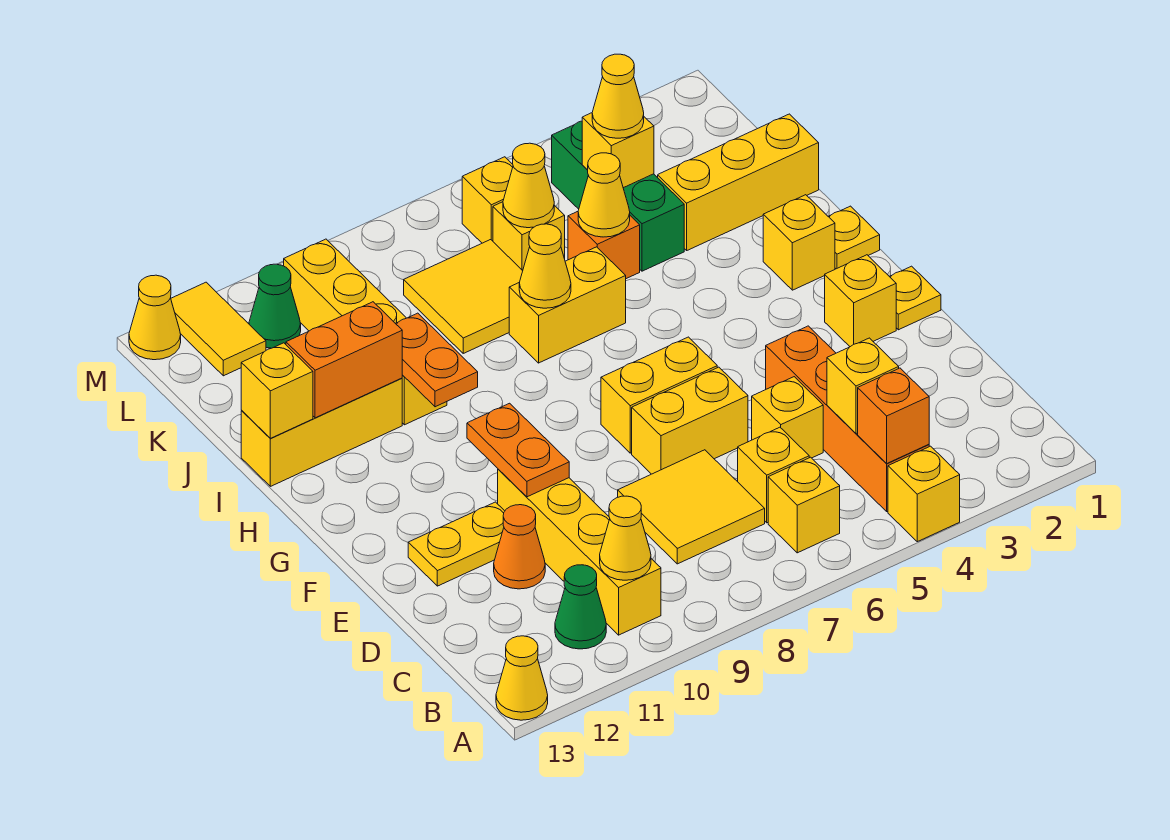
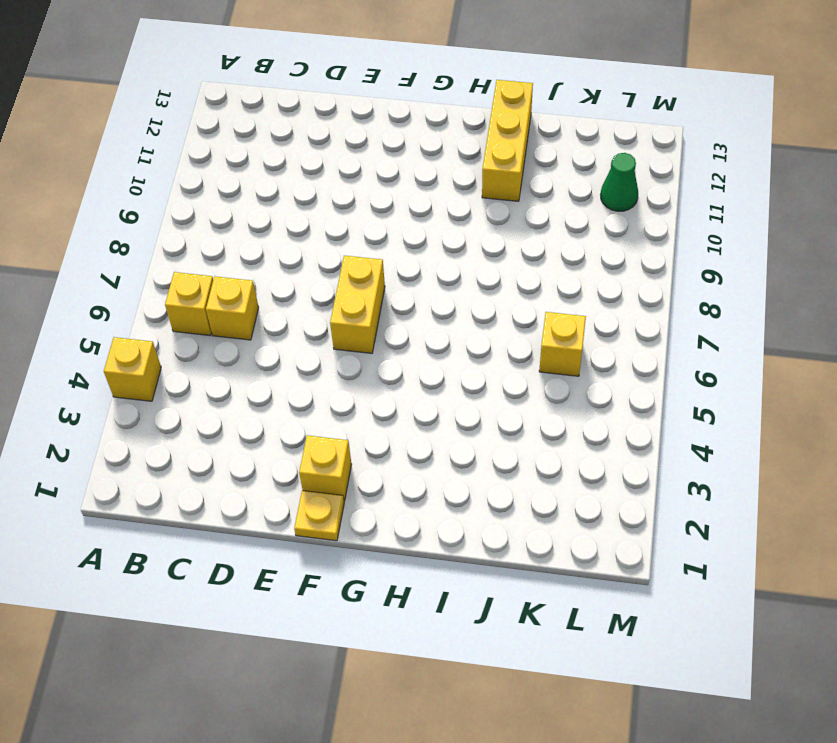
none -> yellow 1x1 cone [496,636,548,720]
none -> orange 1x4 brick [766,326,929,511]
none -> yellow 1x4 brick [498,469,661,635]
none -> green 1x1 cone [555,565,606,649]

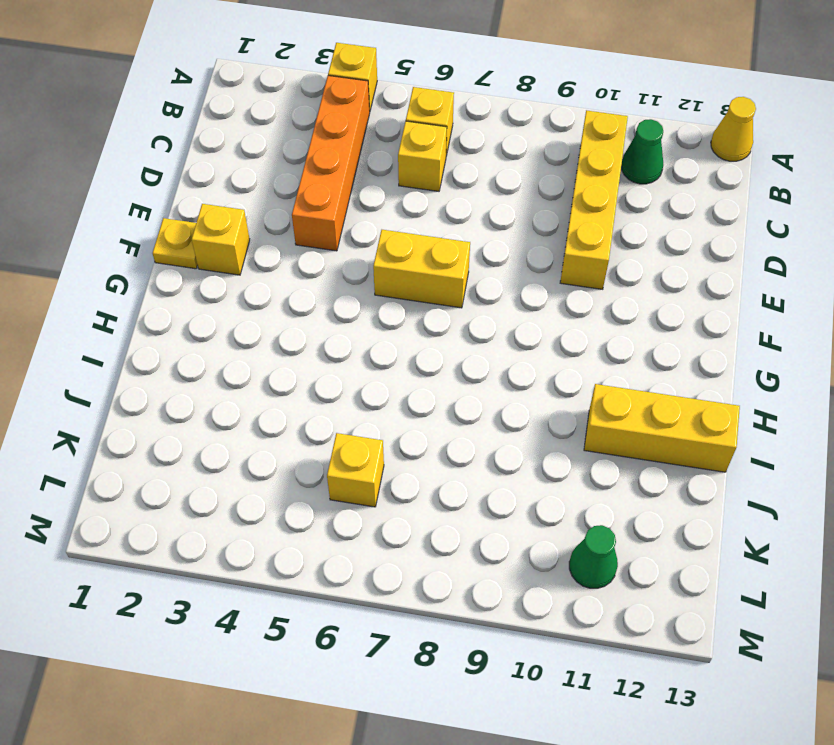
none -> yellow 2x2 tile [618,450,765,564]
none -> yellow 1x1 brick [752,377,823,458]
none -> orange 1x1 cone [494,505,545,589]
none -> yellow 1x2 brick [632,367,748,474]

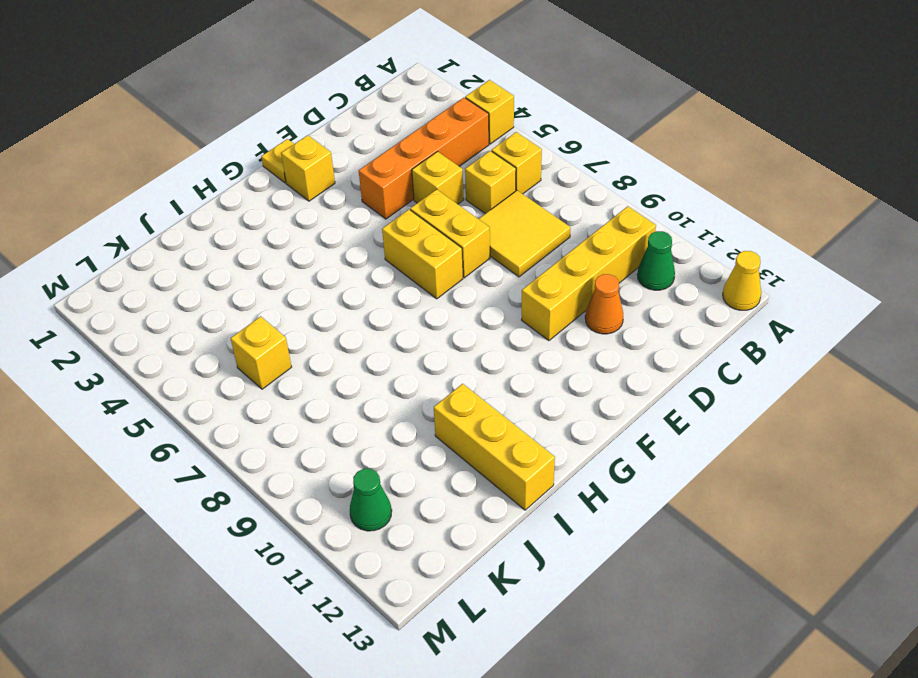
none -> yellow 1x2 plate [408,502,505,586]
none -> yellow 1x1 plate [828,206,880,269]
none -> yellow 1x1 brick [763,195,835,290]
none -> yellow 1x2 brick [509,247,626,363]

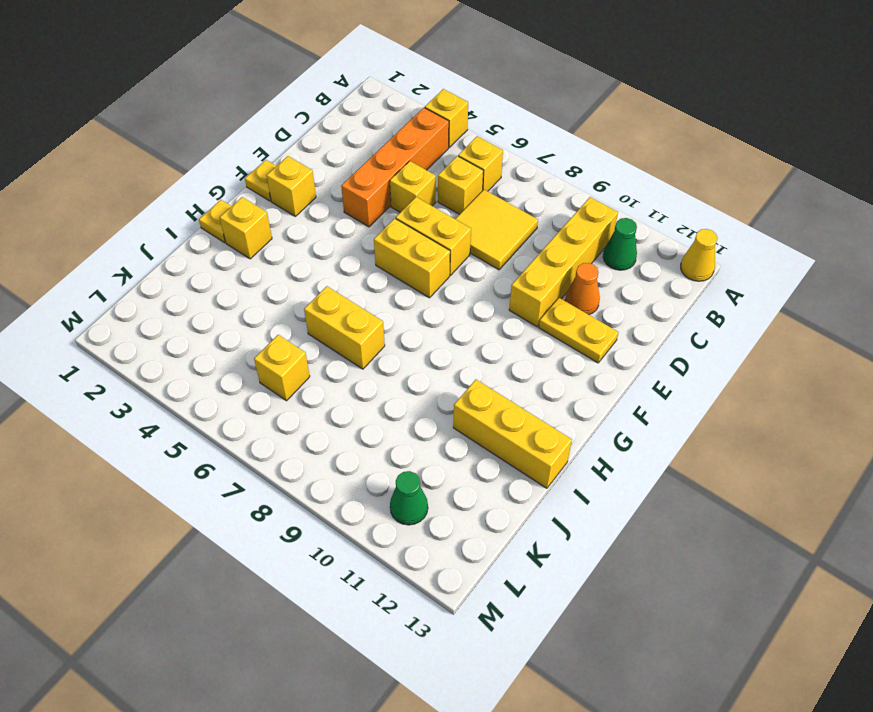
none -> yellow 1x4 brick [284,239,447,425]
none -> yellow 1x3 brick [658,114,819,250]
none -> green 1x3 brick [552,121,684,271]
none -> orange 1x1 brick [568,212,640,279]

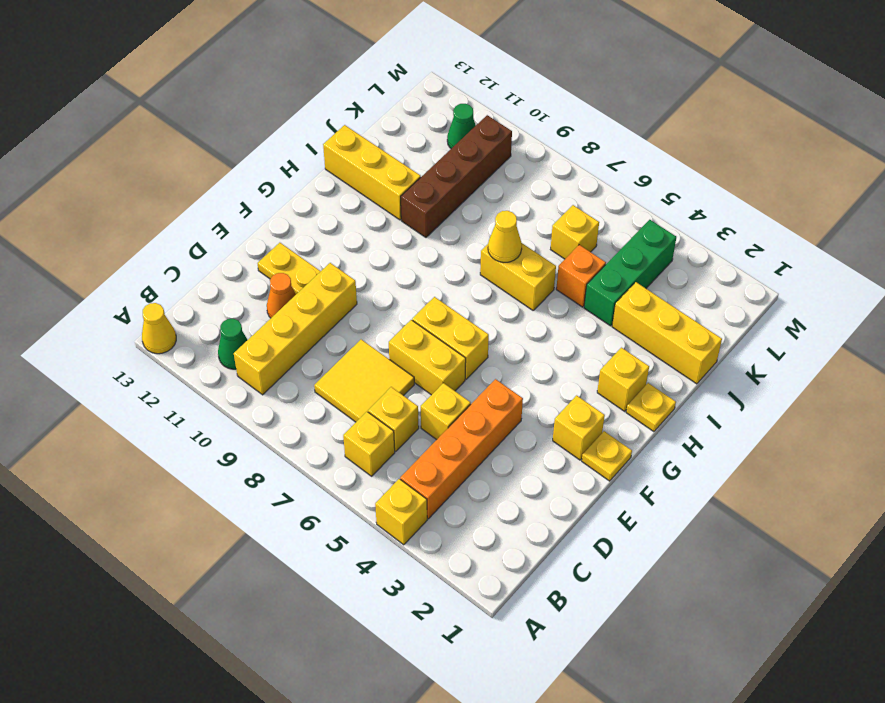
brown 1x4 brick [401,115,512,237] -> yellow 1x4 brick [284,239,447,425]
none -> yellow 2x2 tile [404,240,523,353]
none -> yellow 1x1 brick [462,157,513,243]
none -> yellow 1x2 tile [171,282,266,376]
none -> yellow 1x1 cone [129,275,181,360]

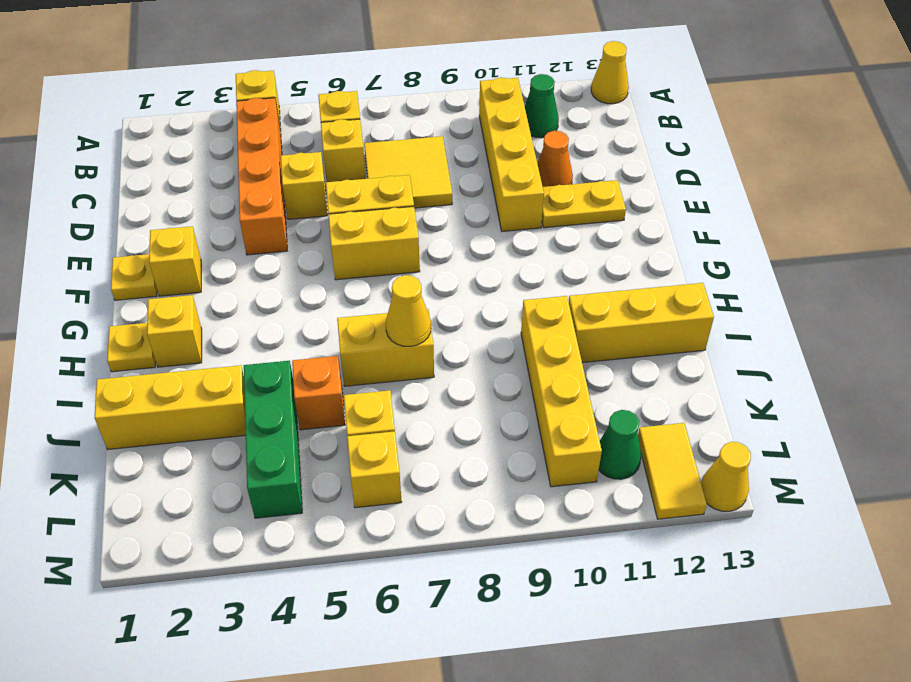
none -> yellow 2x2 tile [404,240,523,353]
none -> orange 1x1 brick [858,368,929,464]
none -> yellow 1x1 cone [600,496,651,580]
none -> yellow 1x1 brick [827,338,899,434]

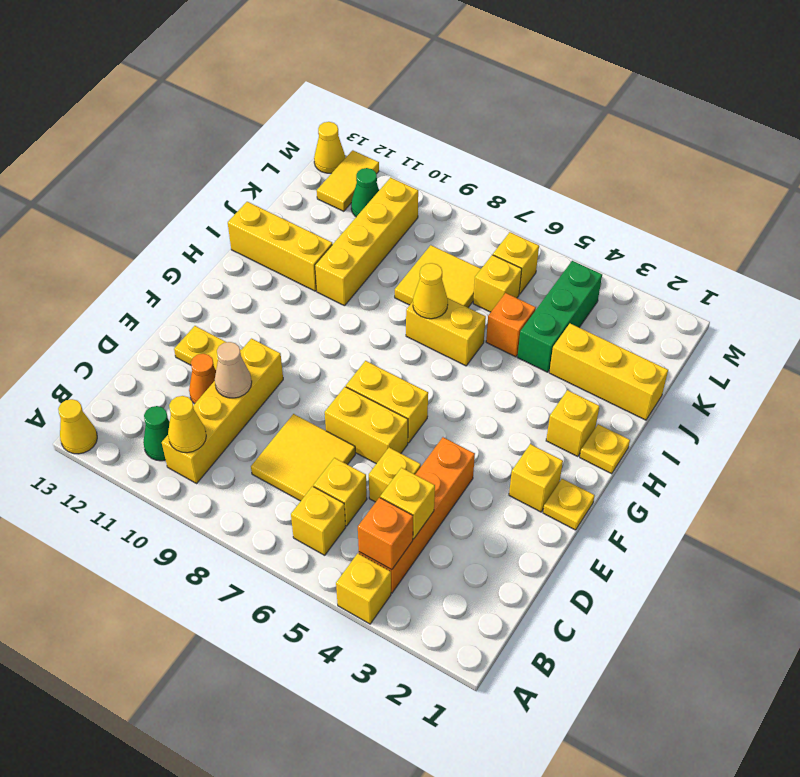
tan 1x1 cone [215,342,252,398] -> none
none -> orange 1x2 plate [467,403,569,497]
none -> orange 1x2 plate [395,313,478,407]
none -> orange 1x2 brick [286,302,402,418]
none -> yellow 1x1 brick [241,343,313,438]

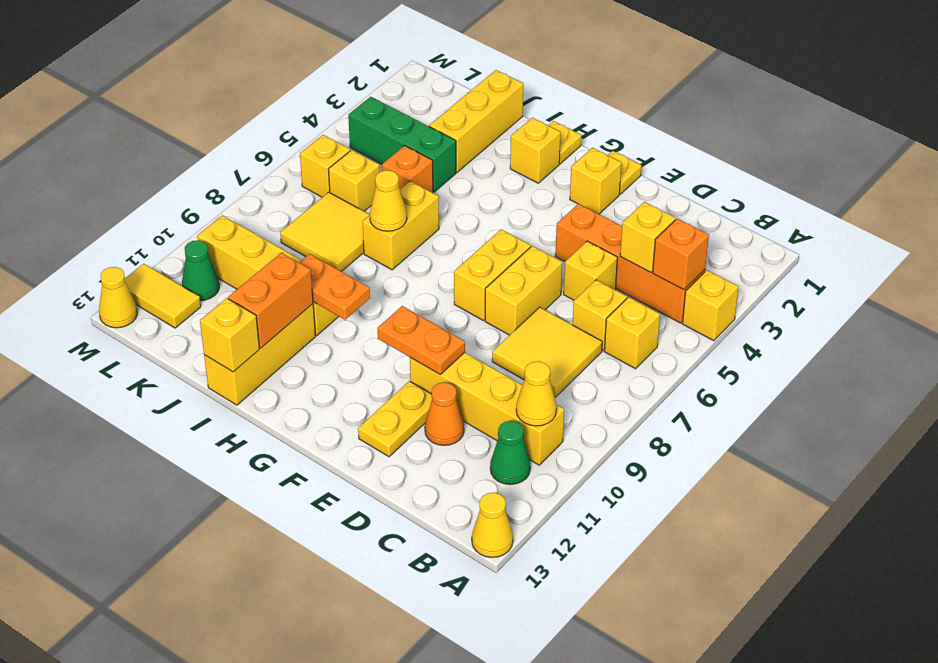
none -> yellow 1x1 cone [578,153,630,237]
none -> yellow 1x1 brick [582,113,654,188]
none -> yellow 1x1 cone [503,143,554,228]
none -> yellow 1x1 cone [592,54,644,138]

